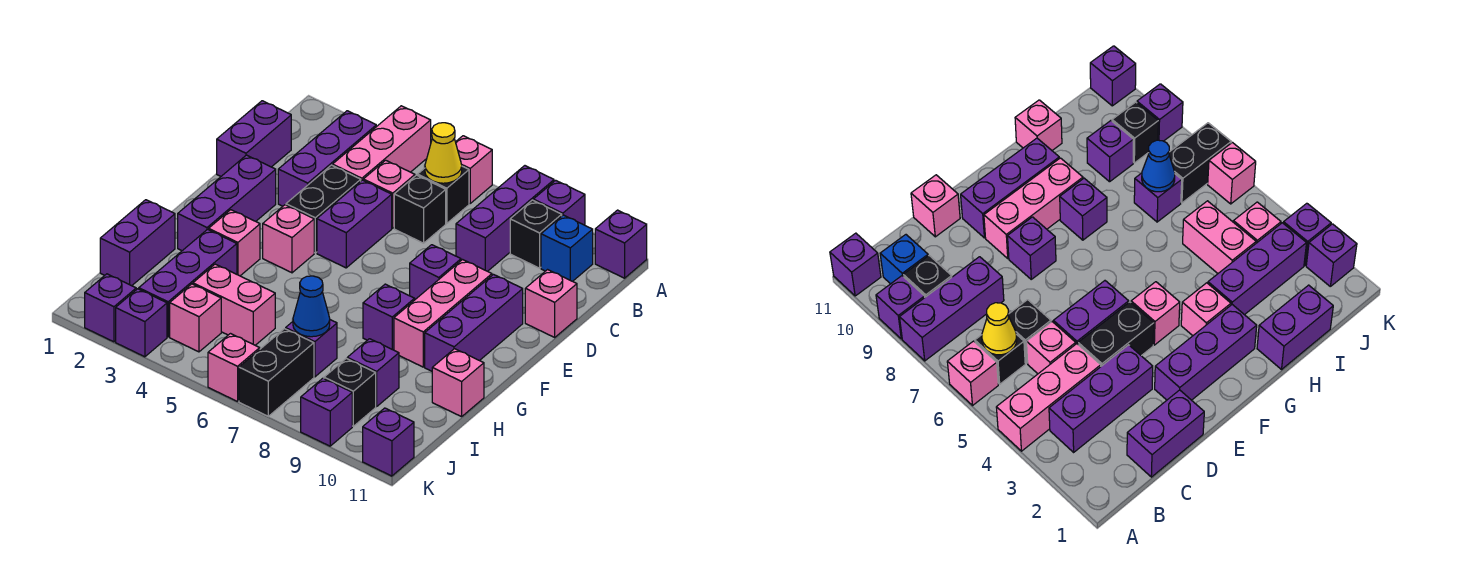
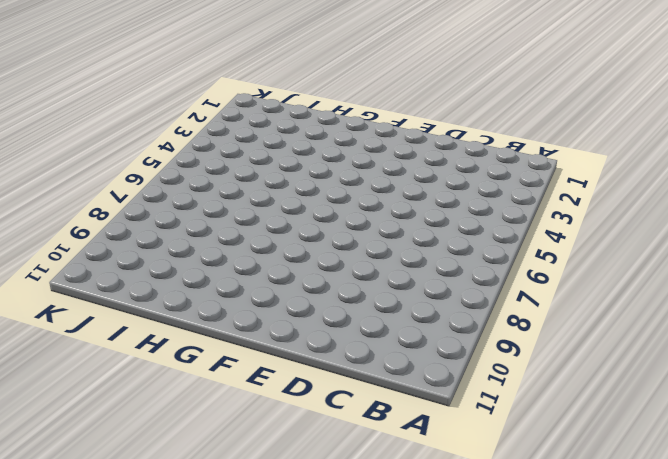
none -> pink 1x3 brick [333,106,431,181]
none -> pink 1x1 brick [456,136,492,203]
none -> purple 1x3 brick [456,166,554,271]
none -> purple 1x1 brick [533,180,585,225]

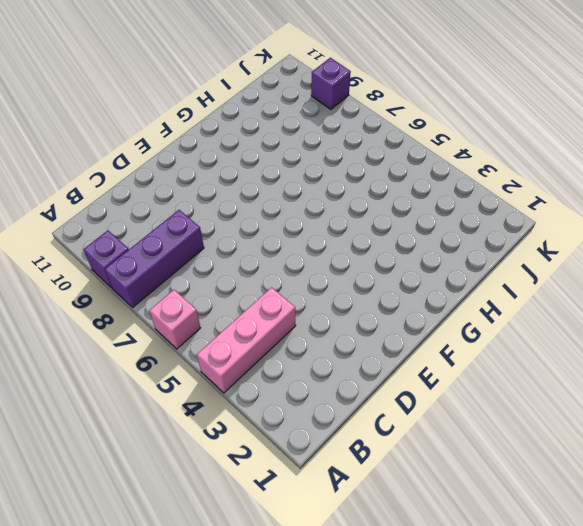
none -> purple 1x1 brick [595,210,647,278]
none -> purple 1x3 brick [278,111,376,206]
none -> black 1x1 brick [418,166,469,223]
none -> black 1x1 brick [510,200,562,268]

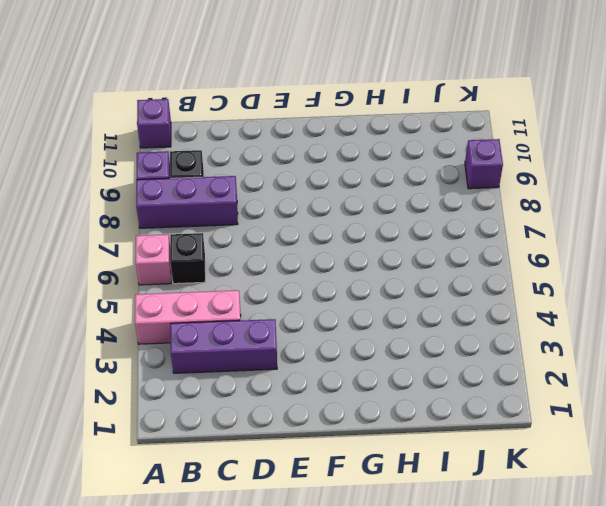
none -> blue 1x1 brick [541,215,593,281]
none -> purple 1x2 brick [217,101,291,176]
none -> pink 1x1 brick [363,160,415,228]
none -> black 1x1 brick [394,175,446,243]

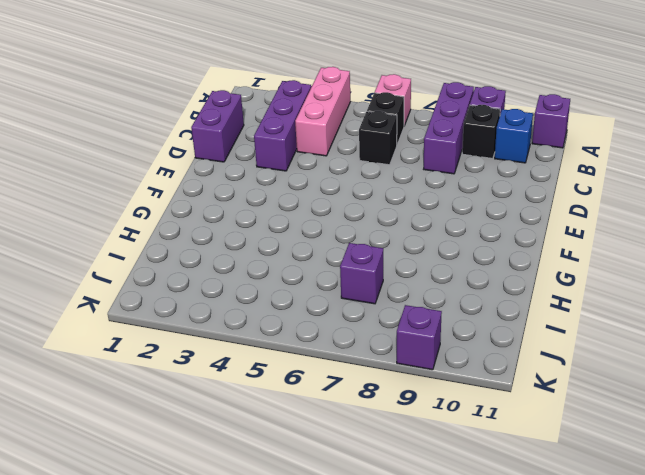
none -> pink 1x1 brick [363,160,415,228]
none -> black 1x2 brick [286,165,361,253]
none -> purple 1x2 brick [317,180,392,268]
none -> pink 1x1 brick [525,270,577,337]

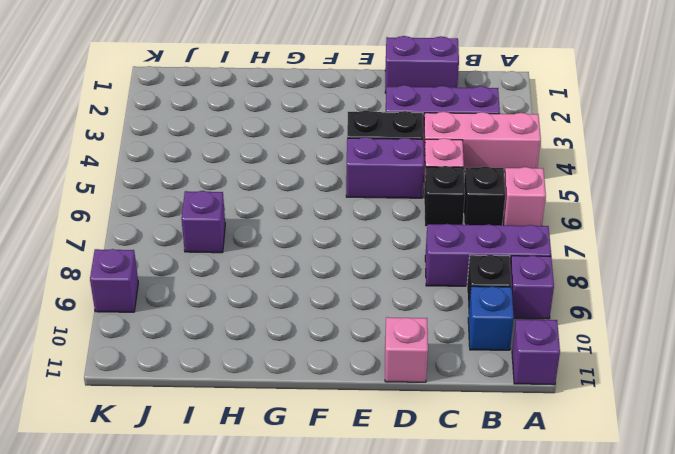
none -> purple 1x3 brick [178,155,276,251]
none -> purple 1x1 brick [410,245,461,299]
none -> pink 1x3 brick [394,260,492,367]
none -> purple 1x3 brick [425,275,523,371]

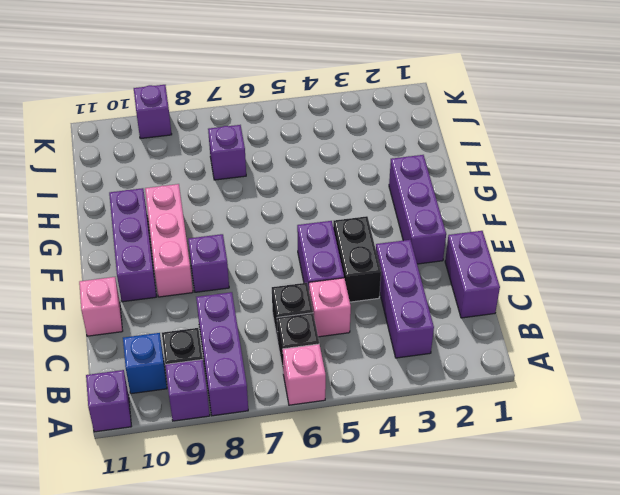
none -> pink 1x3 brick [333,106,431,181]
none -> pink 1x1 brick [263,205,314,273]
none -> pink 1x1 brick [209,210,260,276]
none -> purple 1x1 brick [363,284,415,350]

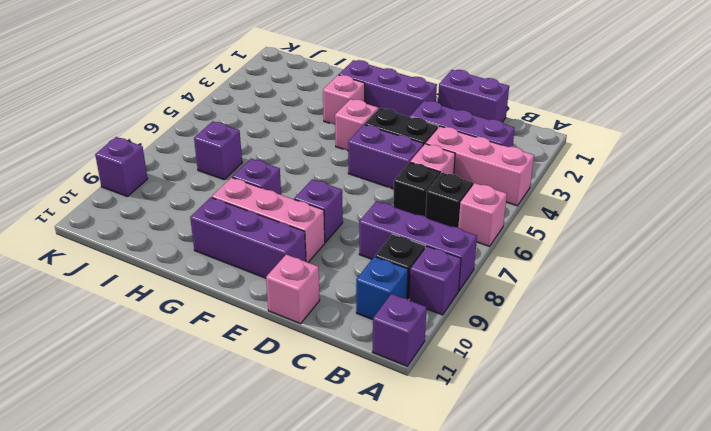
none -> purple 1x2 brick [100,200,175,286]
none -> purple 1x3 brick [139,229,237,337]
none -> pink 1x1 brick [432,349,484,417]
none -> pink 1x2 brick [193,264,275,345]

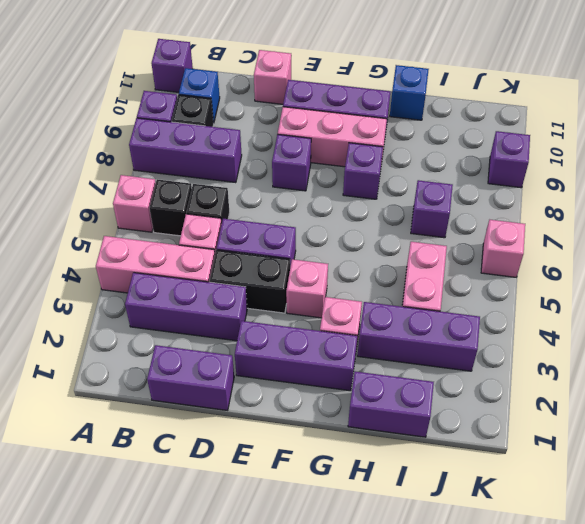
blue 1x1 brick [390,65,429,120] -> pink 1x1 brick [432,349,484,417]
none -> purple 1x1 brick [347,339,399,407]
none -> pink 1x1 brick [170,284,221,352]
none -> black 1x2 brick [239,329,314,416]
none -> black 1x1 brick [324,358,376,426]

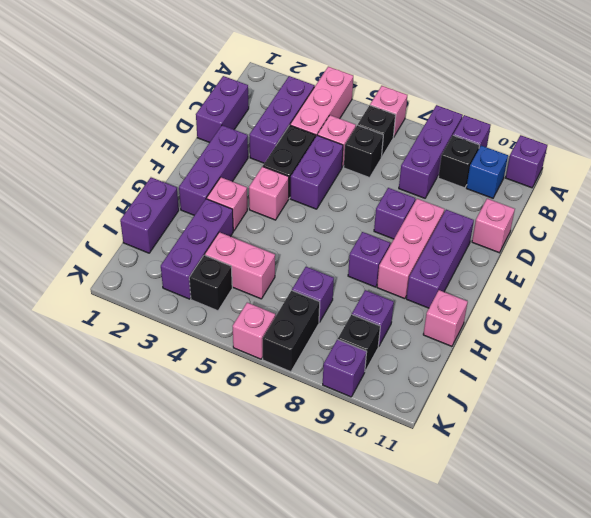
black 1x1 brick [189,255,232,311] -> pink 1x1 brick [170,284,221,352]
none -> purple 1x1 brick [85,274,136,342]
none -> purple 1x1 brick [116,289,167,357]
none -> purple 1x1 brick [363,408,414,476]
none -> yellow 1x1 cone [425,123,462,183]

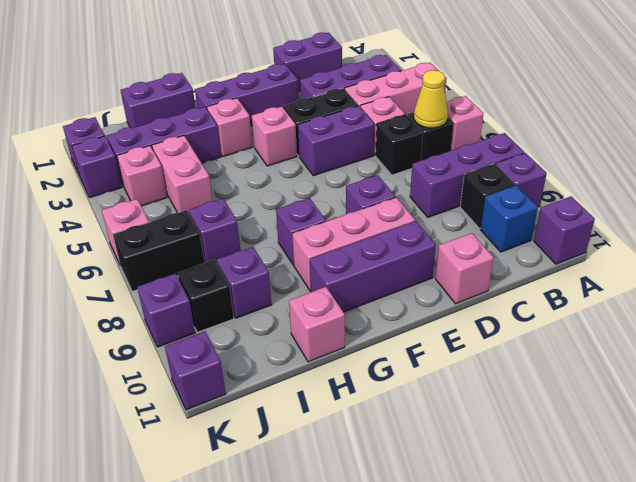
none -> blue 1x1 cone [293,276,330,337]

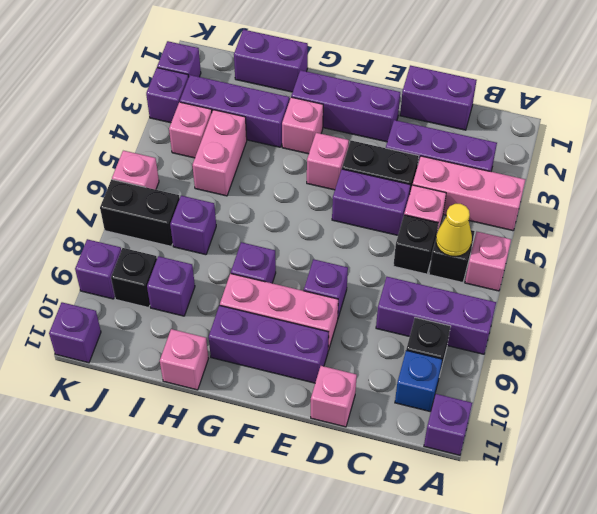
none -> purple 1x1 brick [533,180,585,225]
none -> blue 1x1 cone [293,276,330,337]

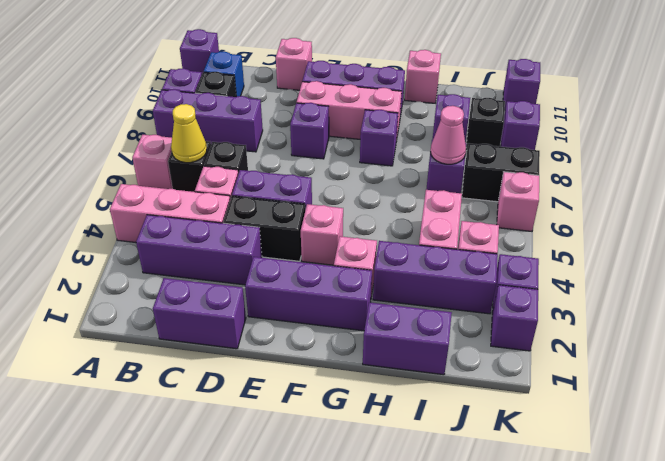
pink 1x1 cone [431,106,466,164] -> blue 1x1 cone [293,276,330,337]

